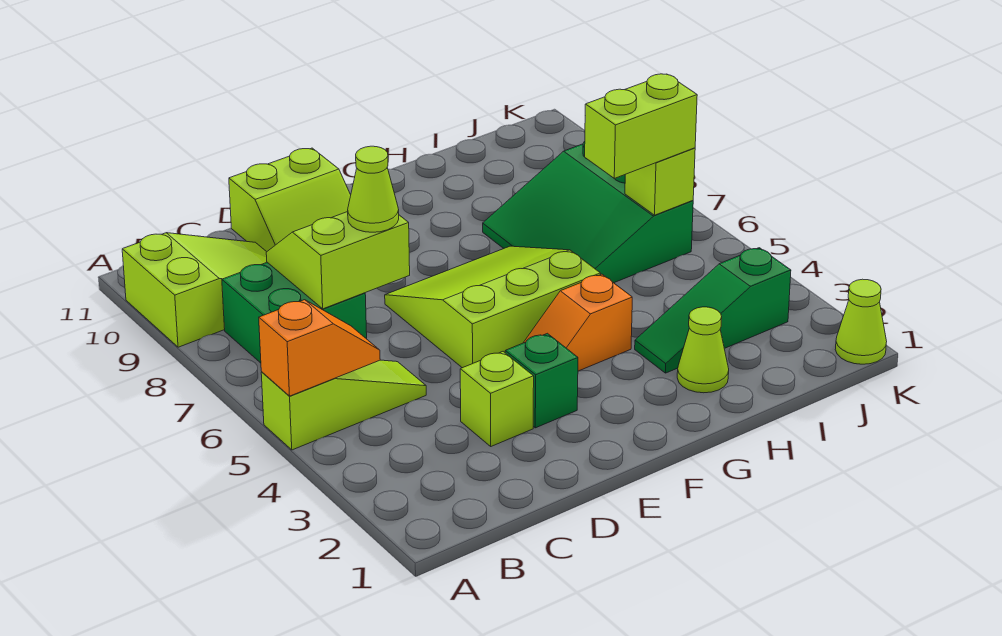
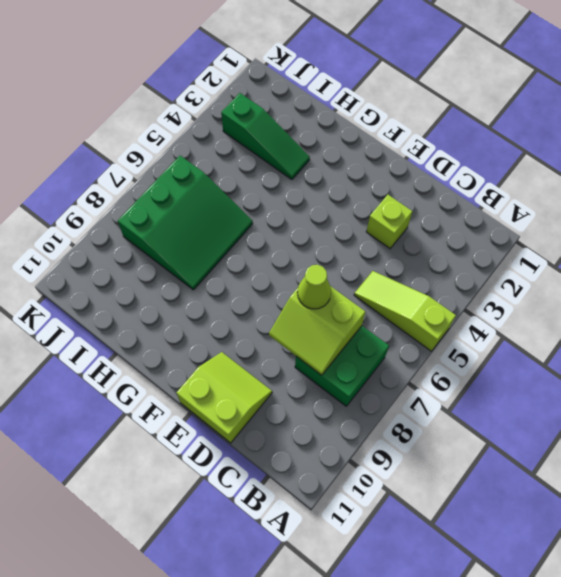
none -> lime 2x3 slope [122,233,267,347]
none -> green 1x1 brick [505,333,578,428]
none -> lime 3x3 slope [385,246,601,368]

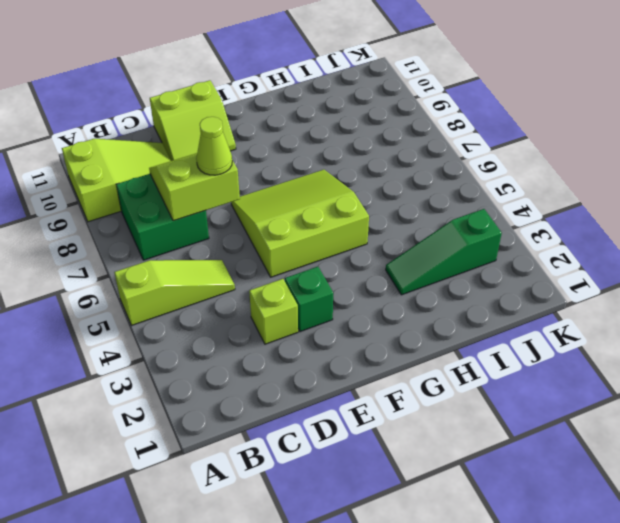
none -> orange 1x2 slope [523,274,632,371]
none -> lime 1x1 cone [677,307,729,393]
none -> green 3x3 slope [483,141,693,283]

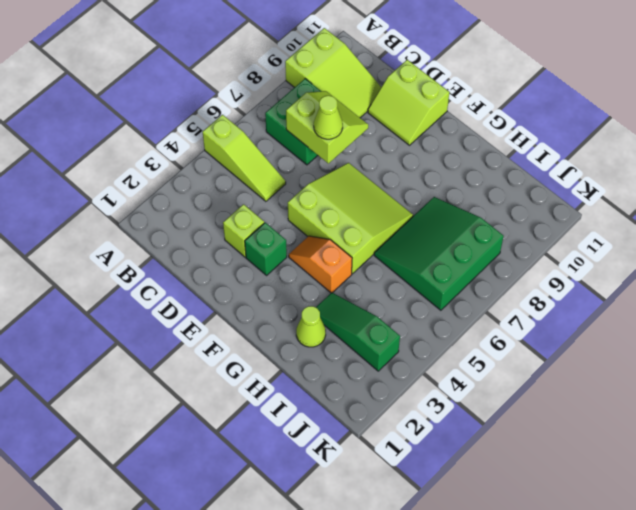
none -> lime 1x1 cone [835,279,887,364]
none -> orange 1x2 slope [259,300,380,396]
none -> lime 1x1 brick [625,148,695,215]

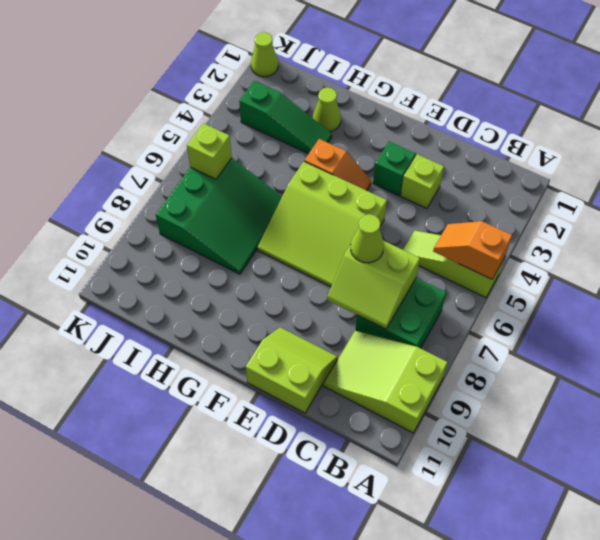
none -> lime 1x2 brick [585,74,697,179]

